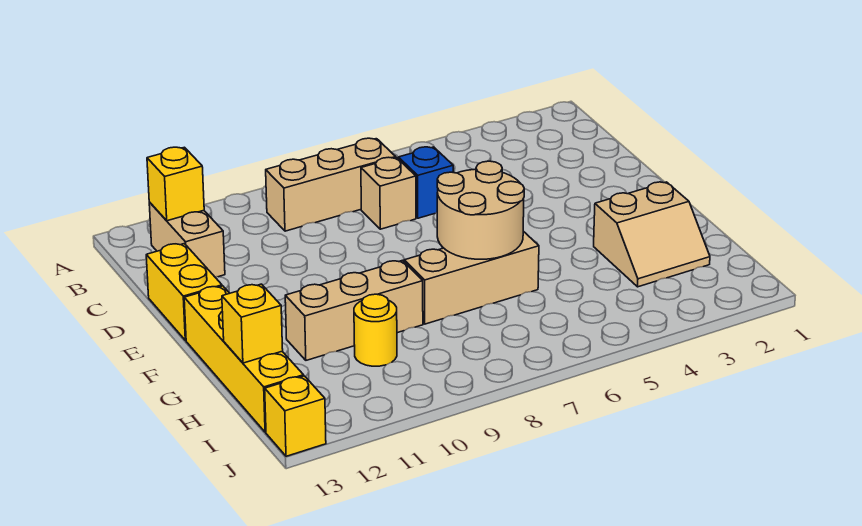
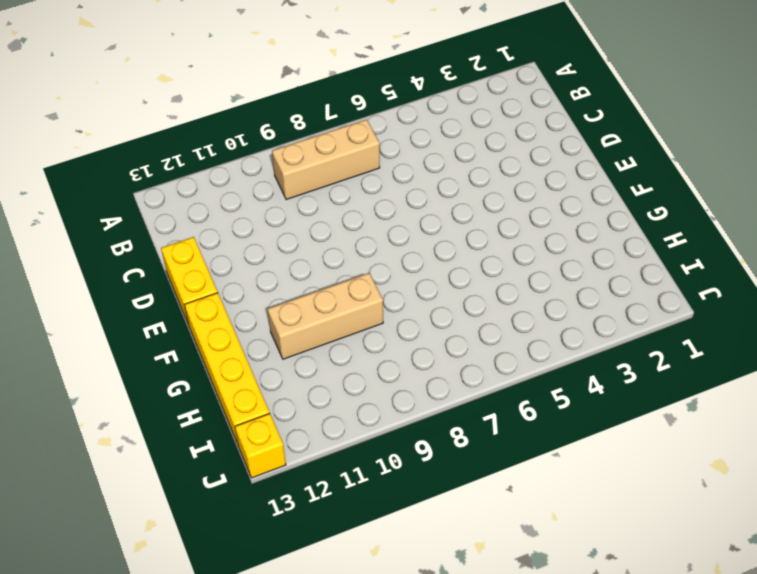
none -> tan 1x2 brick [149,202,225,277]
none -> blue 1x1 brick [398,147,453,218]
none -> tan 1x1 brick [361,157,416,229]

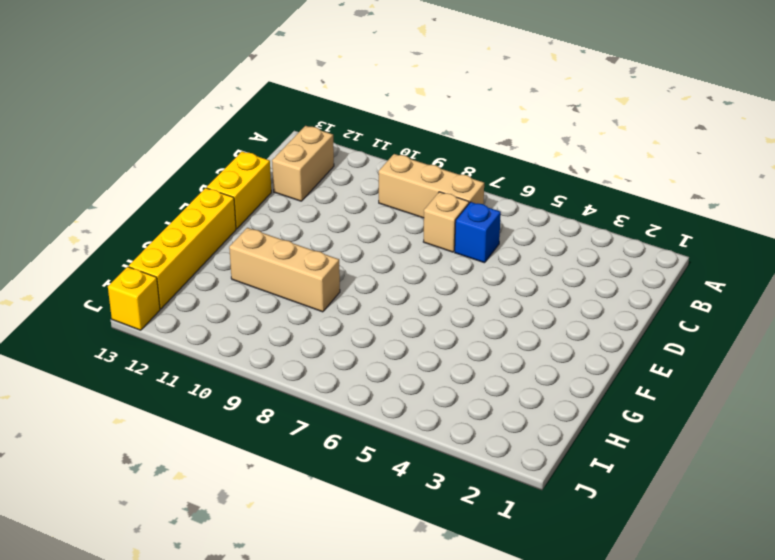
none -> tan 2x2 slope [594,182,710,287]
none -> tan 1x3 brick [404,231,539,324]
none -> yellow 1x1 round brick [354,294,397,366]

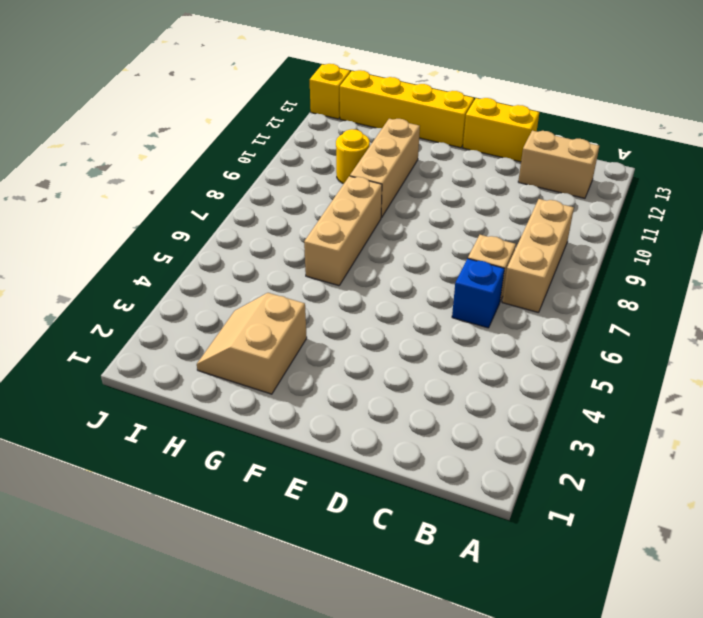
none -> yellow 1x1 brick [147,147,204,221]
none -> tan 2x2 round brick [437,161,524,259]
none -> yellow 1x1 brick [222,284,283,363]

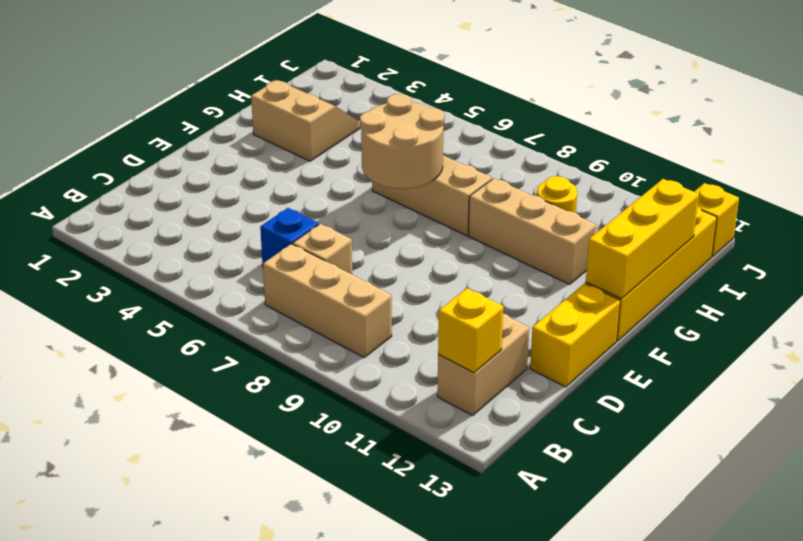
yellow 1x3 brick [586,179,699,299] -> yellow 1x1 brick [222,284,283,363]

